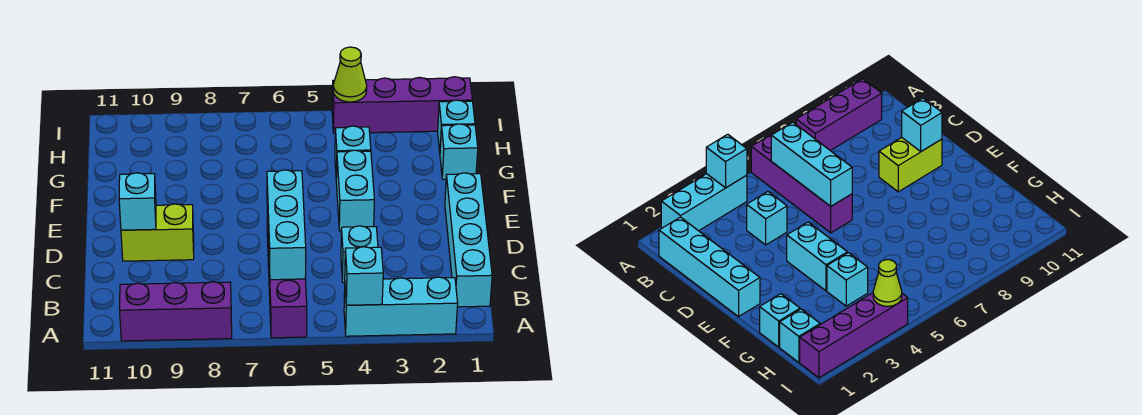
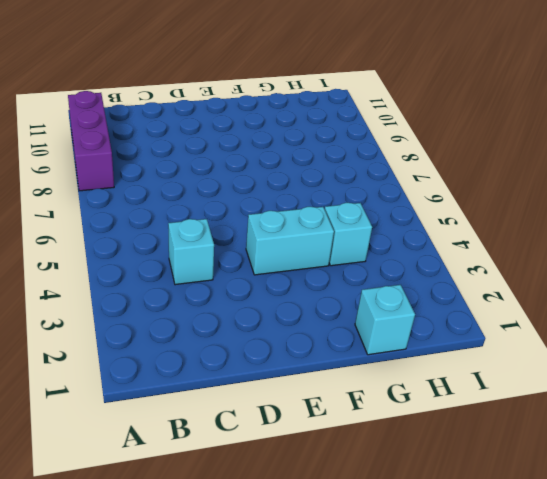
none -> cyan 1x3 brick [344,277,458,336]
none -> purple 1x4 brick [267,213,307,338]
none -> cyan 1x4 brick [445,173,492,307]

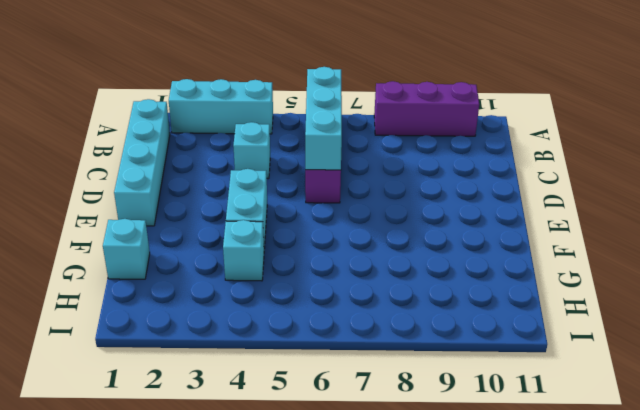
none -> lime 1x2 brick [121,204,194,261]
none -> cyan 1x1 brick [438,100,475,151]
none -> purple 1x4 brick [332,77,472,133]

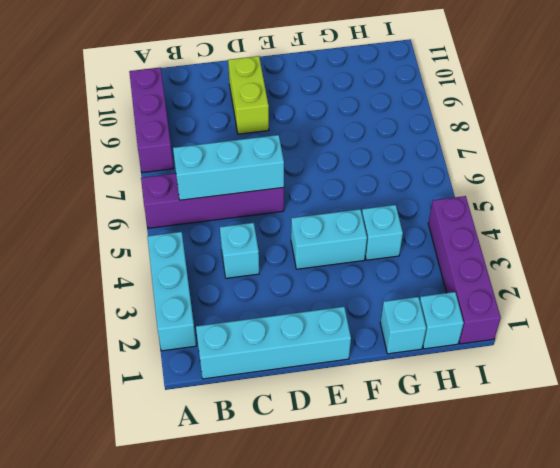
none -> cyan 1x1 brick [345,247,383,305]
none -> cyan 1x1 brick [119,173,156,230]
none -> lime 1x1 cone [333,47,367,102]

